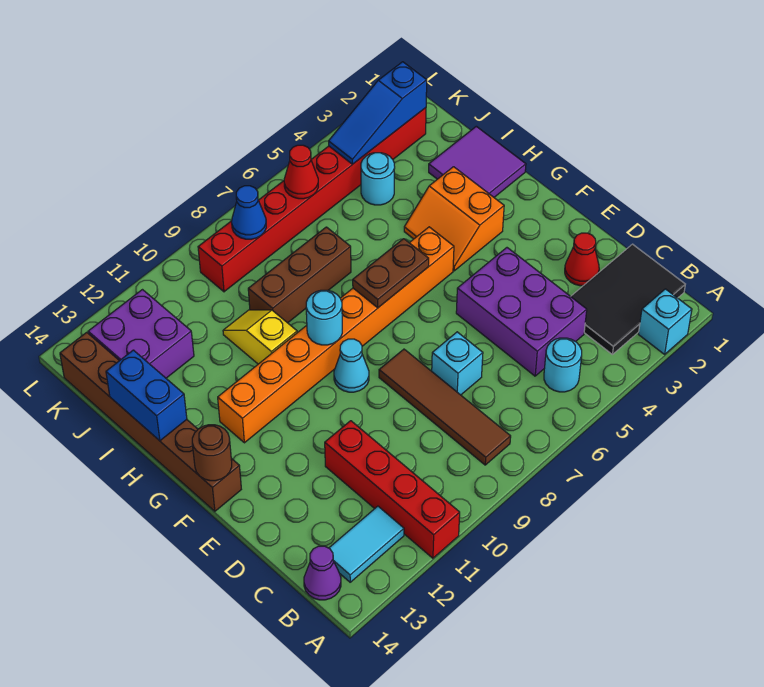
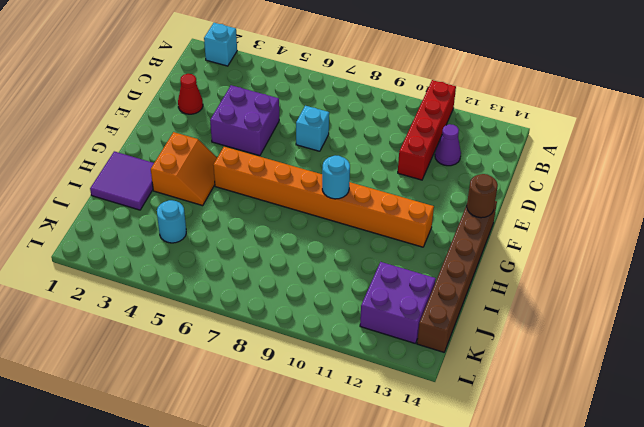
purple 1x1 cone [435,124,461,166] -> purple 1x1 cone moved to [304,546,341,600]
purple 2x2 brick [210,85,279,156] -> purple 2x3 brick [456,248,587,376]
none -> black 2x3 tile [571,244,685,354]
none -> cyan 1x1 round brick [544,338,582,392]
none -> brown 1x4 tile [379,349,511,465]

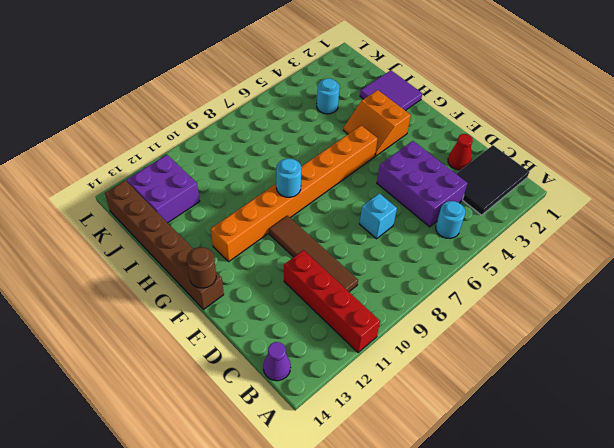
brown 1x4 tile [269,216,358,292] -> brown 1x4 tile moved to [379,349,511,465]
none -> cyan 1x1 brick [638,289,692,354]
none -> cyan 1x2 tile [329,506,404,582]
none -> cyan 1x1 cone [334,339,369,392]

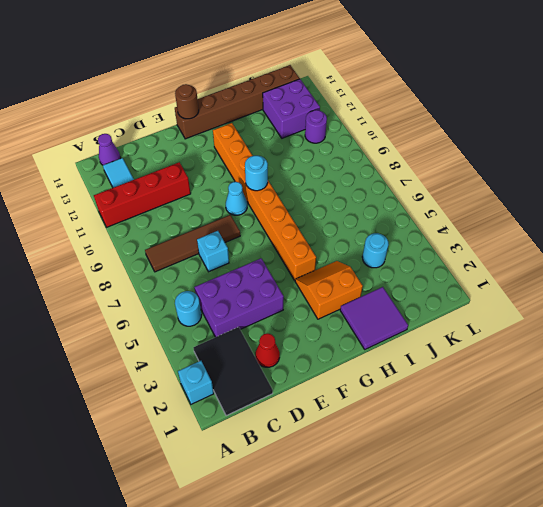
purple 1x1 round brick [305,110,327,143] -> none
none -> yellow 1x2 slope [223,310,297,364]
none -> brown 1x3 brick [248,227,351,323]
none -> red 1x8 brick [198,108,426,292]

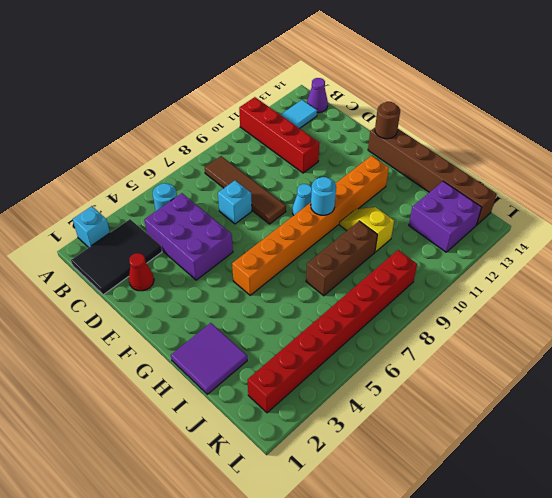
yellow 1x2 slope [340,207,394,252] -> yellow 1x2 slope turned to [223,310,297,364]
none -> orange 2x2 slope [404,167,504,271]
none -> cyan 1x1 round brick [361,153,395,205]
none -> brown 1x2 plate [353,239,429,308]

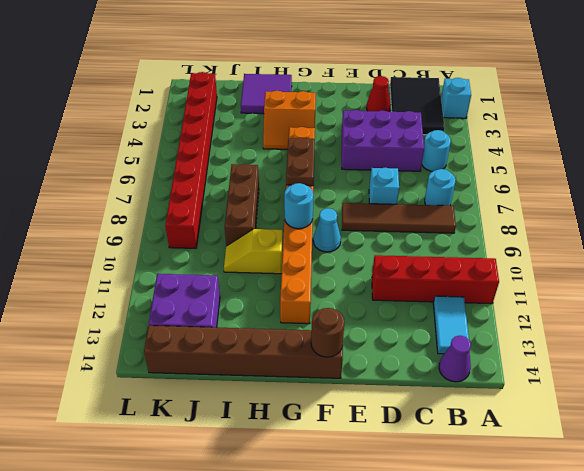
cyan 1x1 round brick [425,169,456,206] -> cyan 1x1 round brick moved to [361,153,395,205]
none -> blue 1x2 brick [106,350,187,441]
none -> blue 1x3 slope [329,62,427,164]
none -> red 1x1 cone [284,145,318,199]

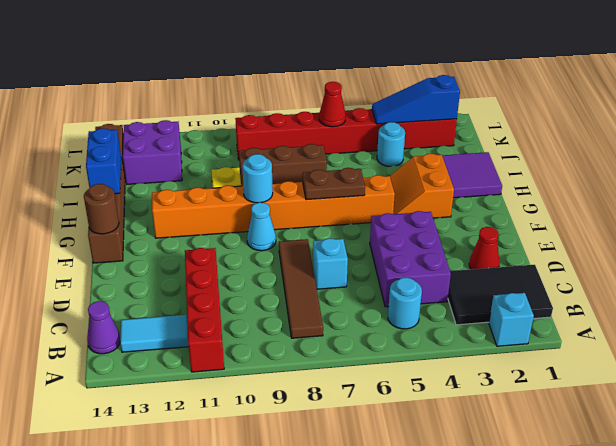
none -> blue 1x1 cone [232,186,266,239]

